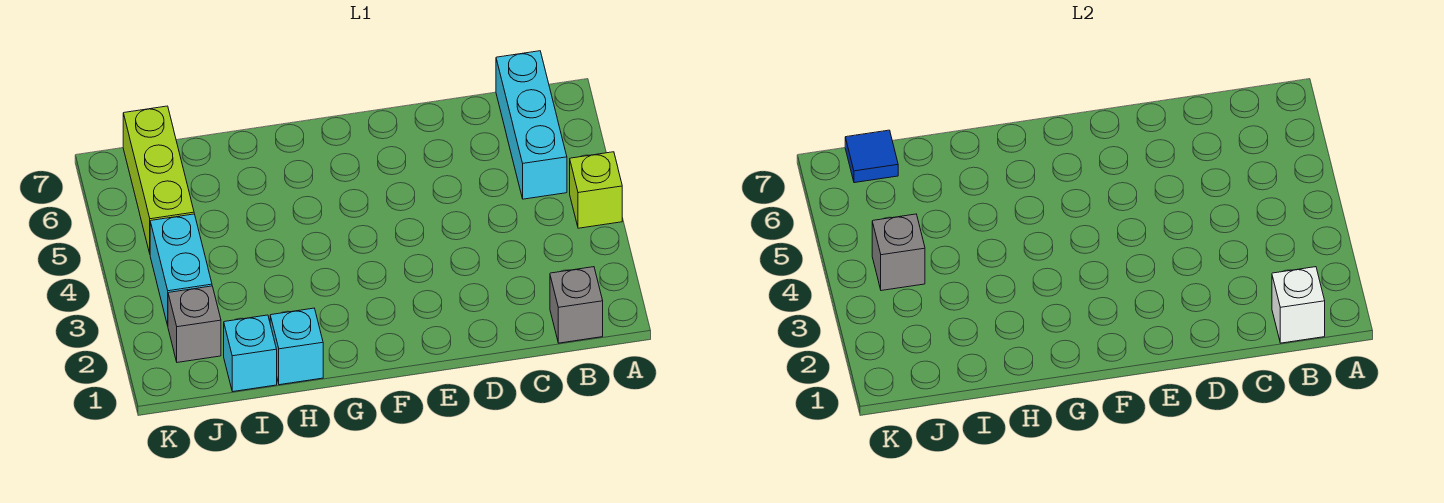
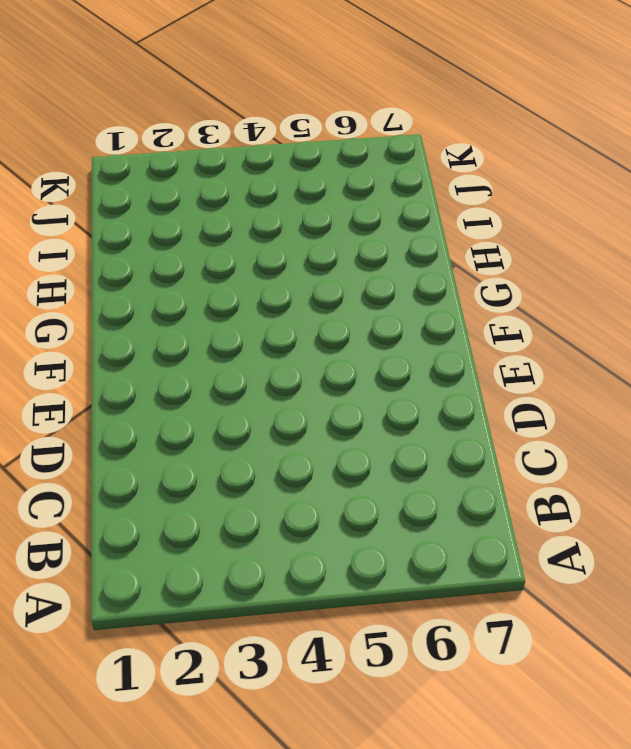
none -> lime 1x1 brick [570,152,622,228]
none -> grey 1x1 brick [550,267,603,343]

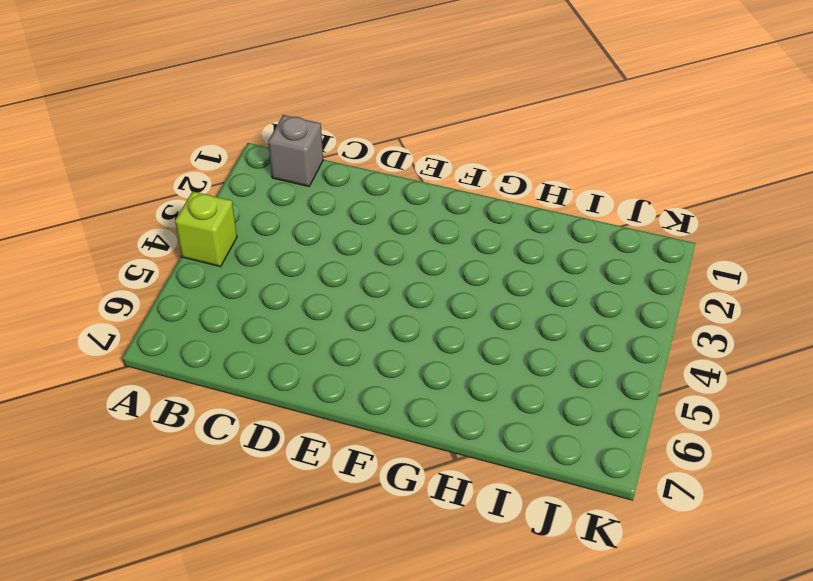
none -> cyan 1x3 brick [496,51,567,199]
none -> cyan 1x1 brick [270,308,323,385]

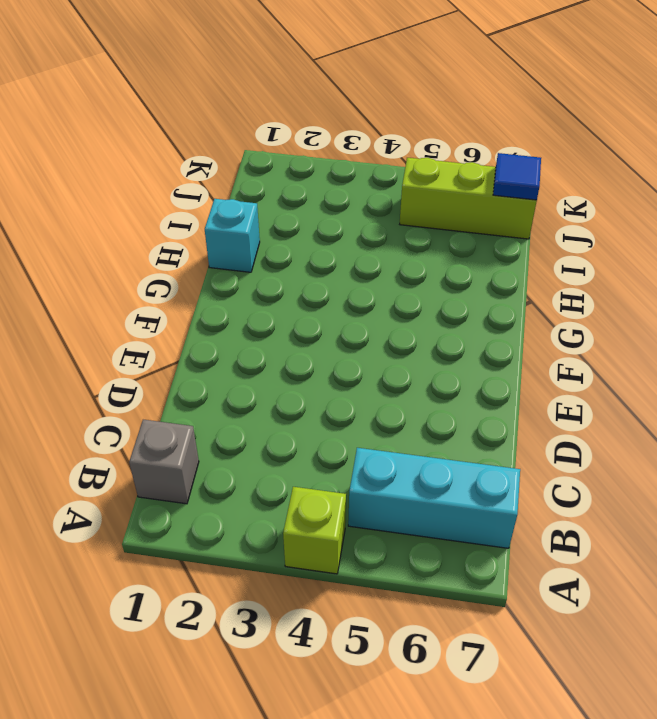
none -> cyan 1x1 brick [224,315,277,392]
none -> grey 1x1 brick [168,286,221,362]

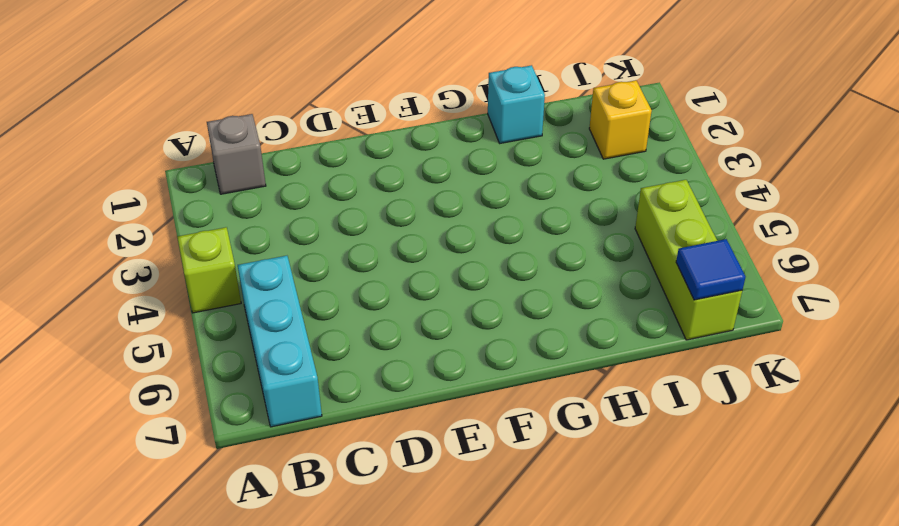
yellow 1x1 brick [589,80,652,159] -> grey 1x1 brick [168,286,221,362]
none -> cyan 1x1 brick [224,315,277,392]
none -> cyan 1x2 brick [150,214,212,325]

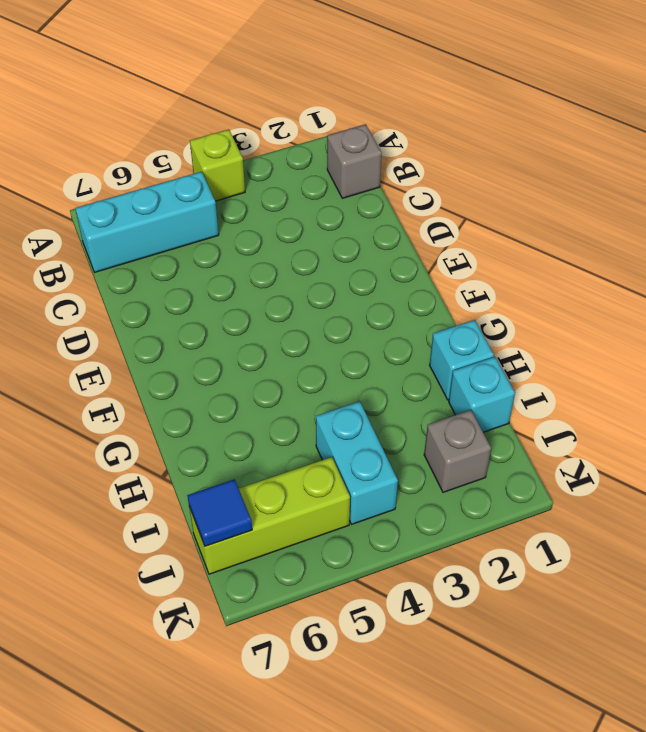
cyan 1x2 brick [316,401,398,524] -> cyan 1x2 brick turned to [150,214,212,325]
none -> white 1x1 brick [1272,267,1325,343]
none -> grey 1x1 brick [872,214,925,291]

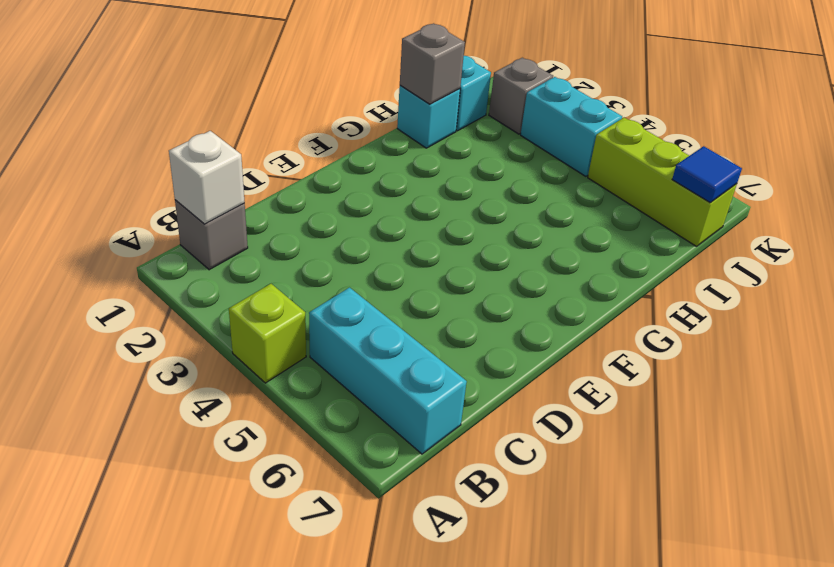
grey 1x1 brick [400,23,465,104] -> grey 1x1 brick moved to [872,214,925,291]

